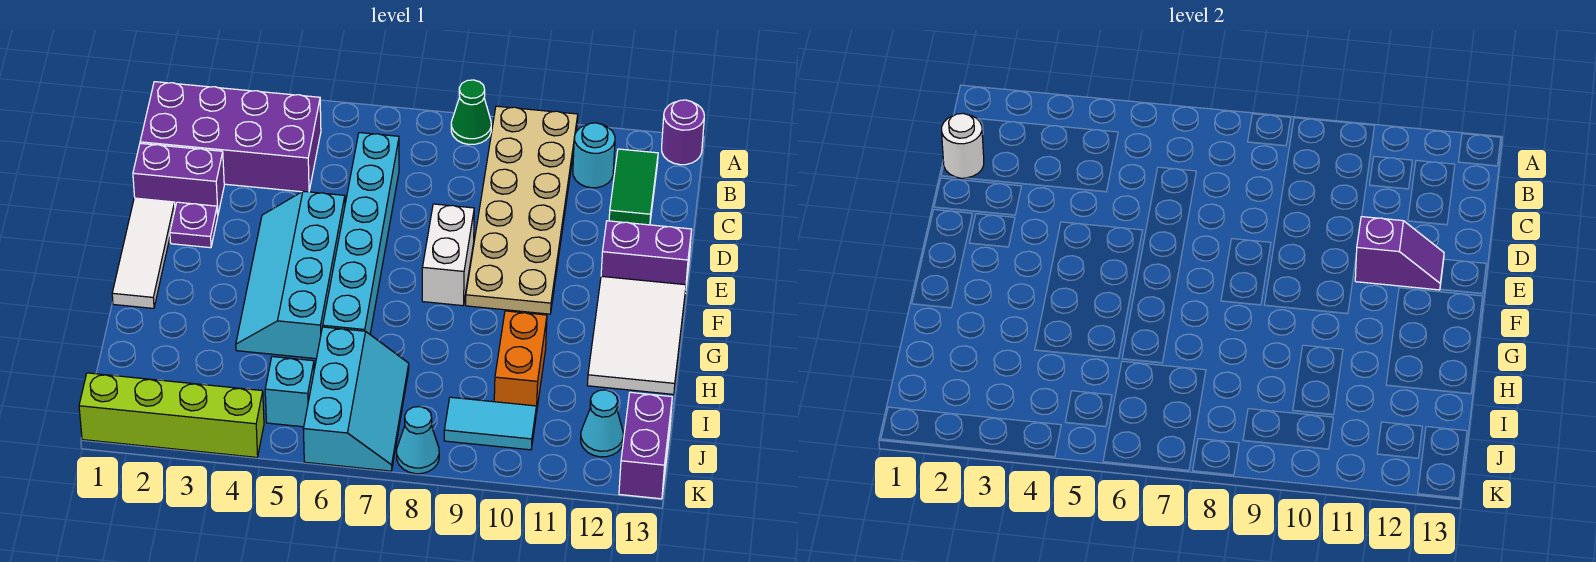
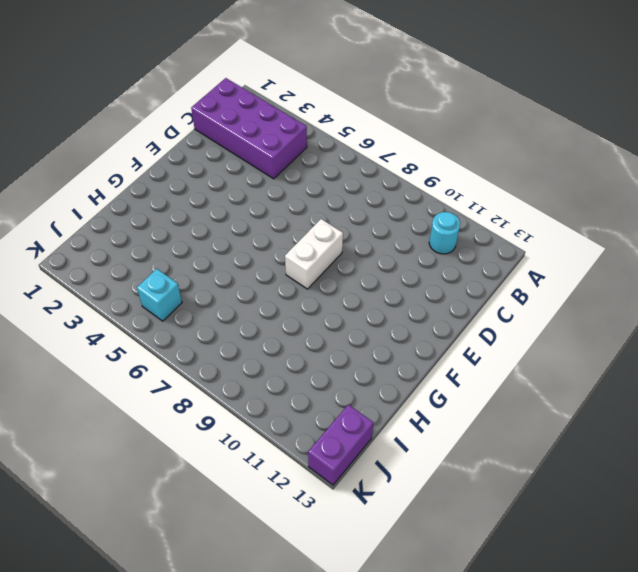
none -> green 1x1 cone [451,80,491,144]
none -> tan 2x6 plate [466,106,578,314]
none -> purple 1x1 round brick [662,100,704,165]

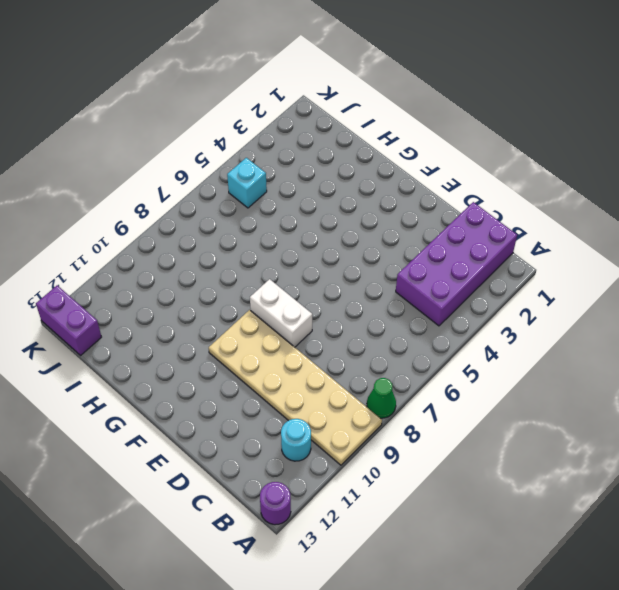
none -> green 1x2 tile [609,149,658,225]
none -> cyan 1x6 brick [323,133,399,334]
none -> purple 1x2 brick [133,143,224,214]

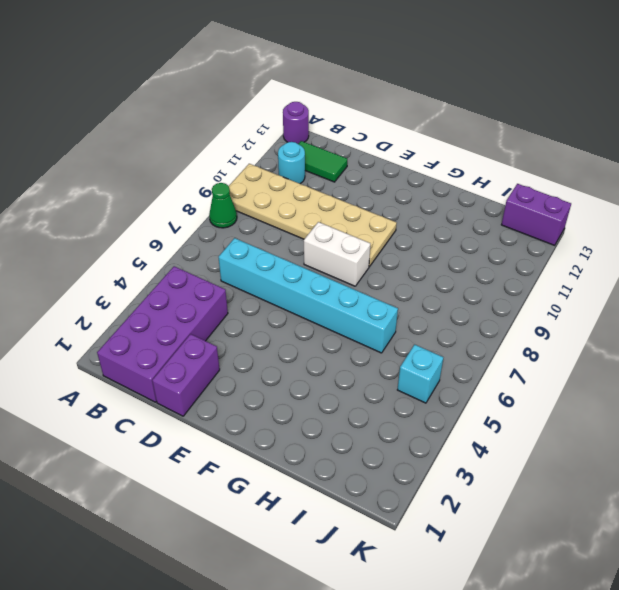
none -> white 1x3 tile [112,198,175,308]
none -> purple 1x1 plate [170,202,218,248]
none -> cyan 2x4 slope [236,191,345,359]

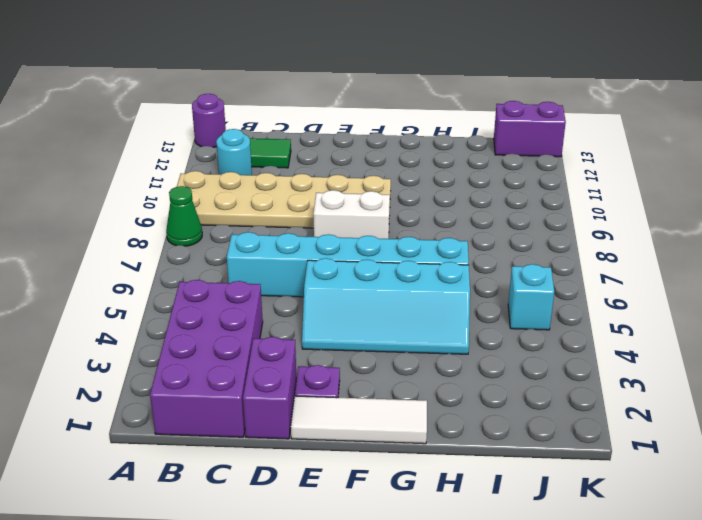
none -> purple 1x2 brick [601,221,692,285]
none -> white 2x3 tile [587,276,686,394]
none -> orange 1x2 brick [494,311,547,414]

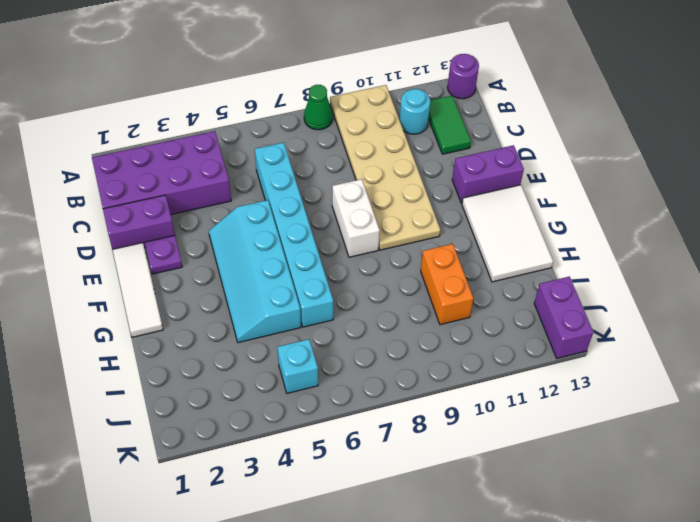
none -> cyan 2x3 slope [303,327,409,471]
none -> cyan 1x2 tile [444,397,536,450]
none -> cyan 1x1 cone [581,390,623,457]

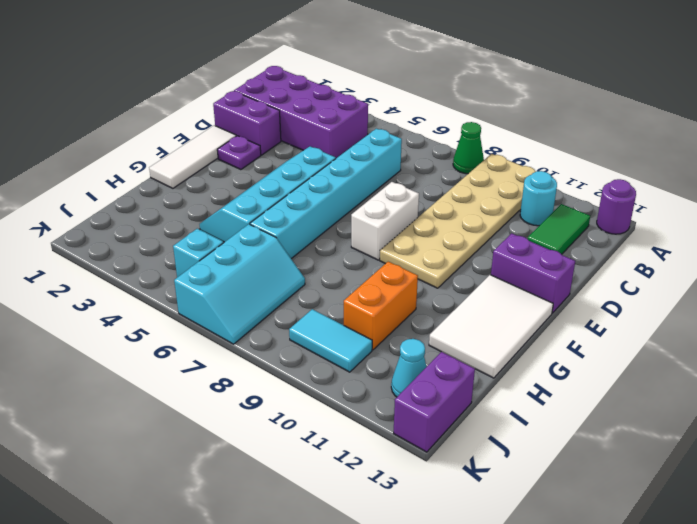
none -> lime 1x4 brick [79,373,264,457]
none -> cyan 1x1 cone [397,407,439,474]
none -> white 1x1 round brick [942,113,984,178]

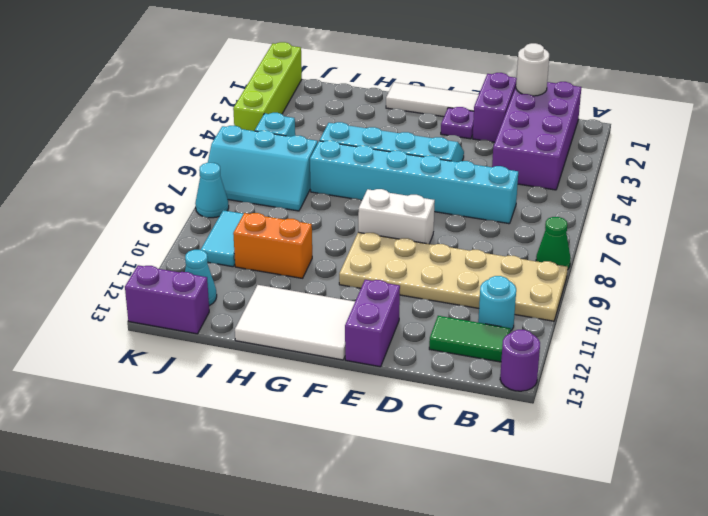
none -> purple 1x2 slope [1355,217,1444,290]

